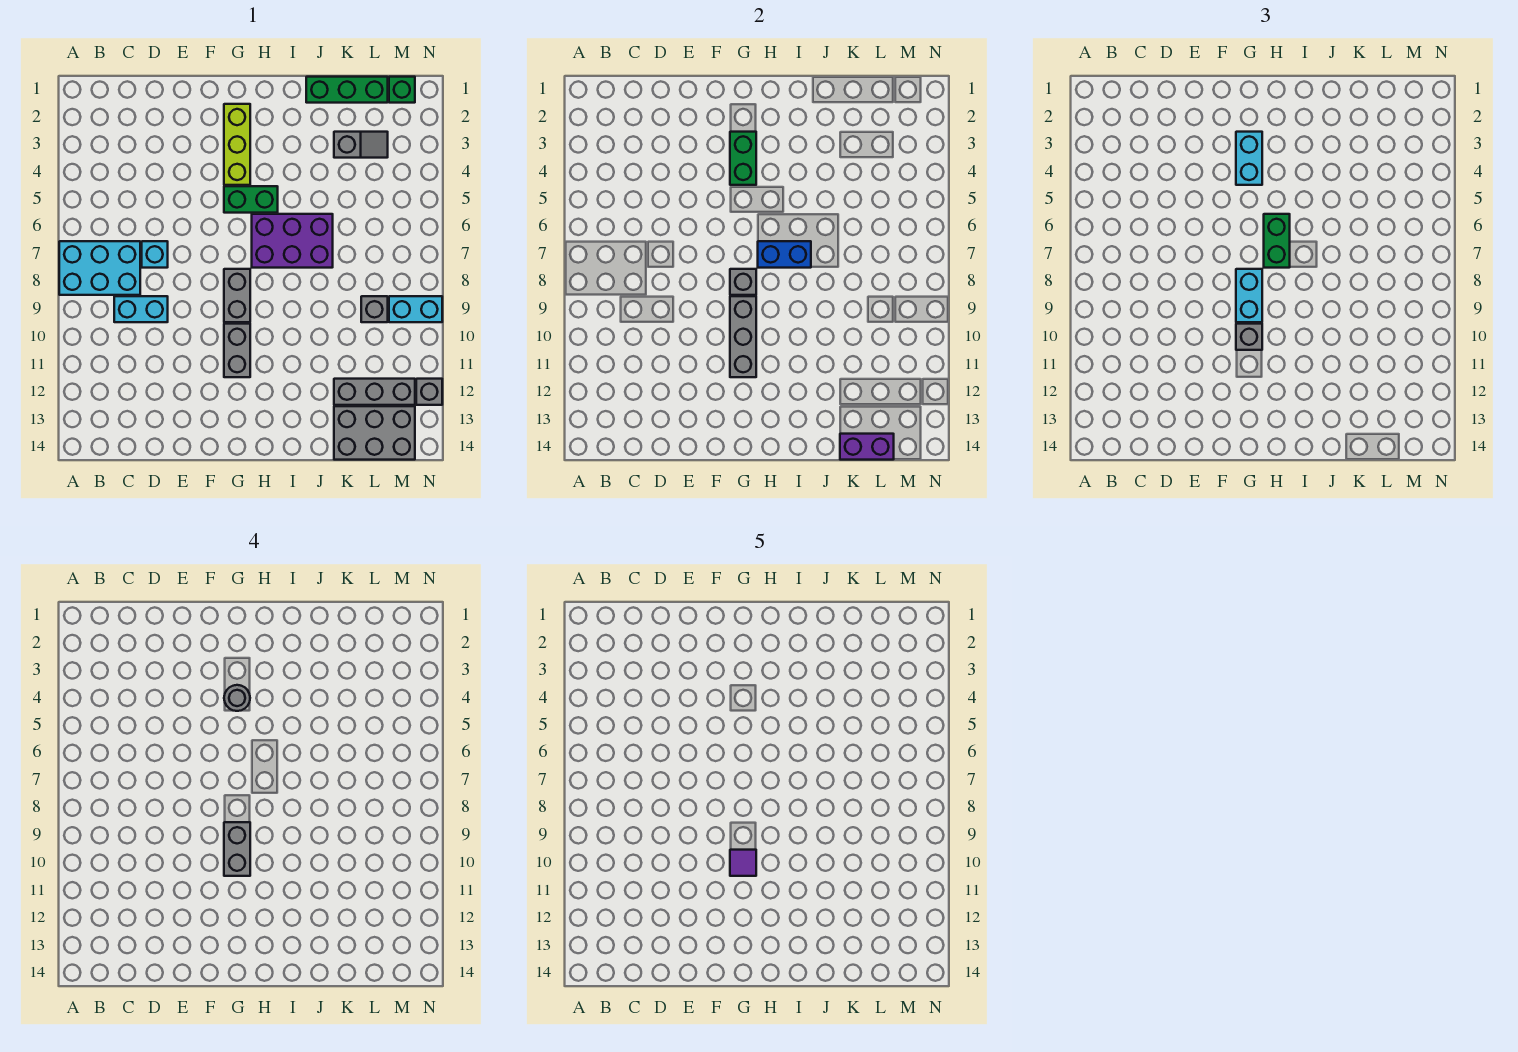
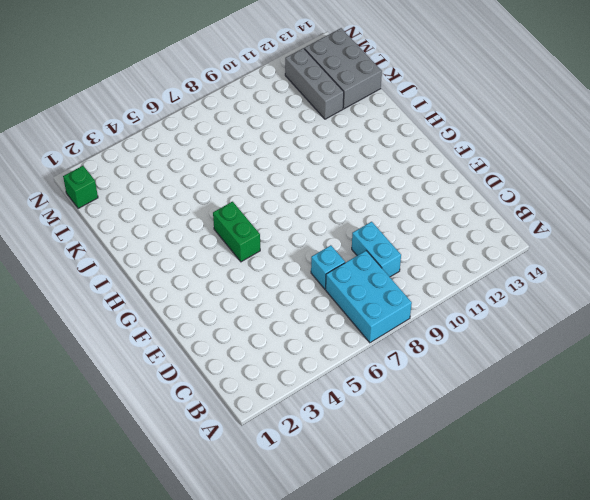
none -> lime 1x3 brick [224,104,250,185]
none -> grey 1x2 brick [224,269,250,322]
none -> grey 1x2 brick [224,324,250,377]

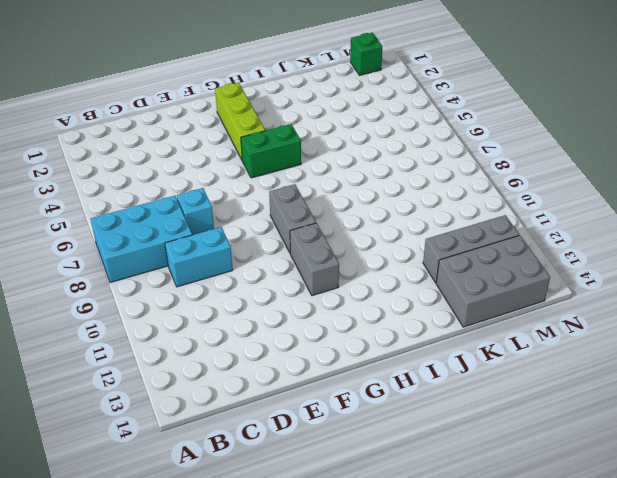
none -> purple 2x3 brick [252,214,333,268]
none -> green 1x3 brick [306,77,388,103]
none -> grey 1x2 slope [334,132,388,158]

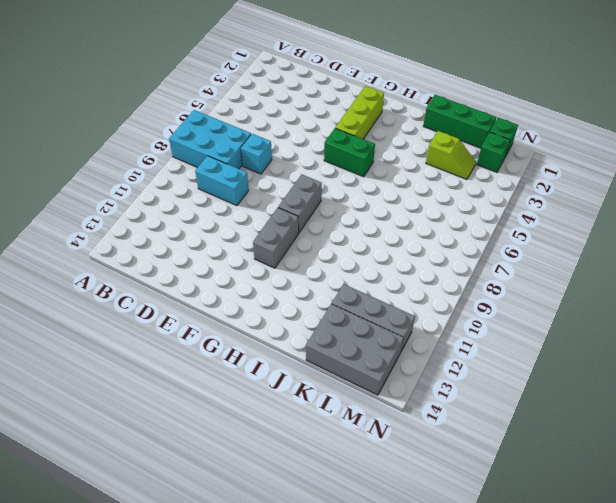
lime 1x2 slope [426,131,476,179] -> grey 1x2 slope [334,132,388,158]
green 1x1 brick [477,132,510,172] -> none
none -> purple 2x3 brick [252,214,333,268]
none -> grey 1x1 brick [361,296,388,322]
none -> cyan 1x2 brick [389,296,442,322]

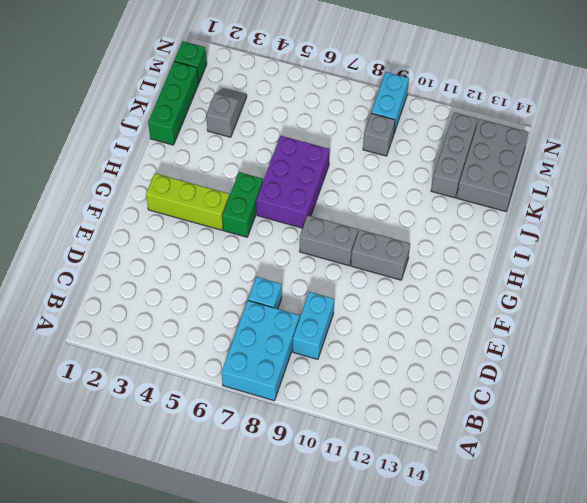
none -> grey 1x1 brick [416,379,442,405]
none -> green 1x2 brick [730,132,756,185]
none -> grey 1x1 brick [730,269,756,295]

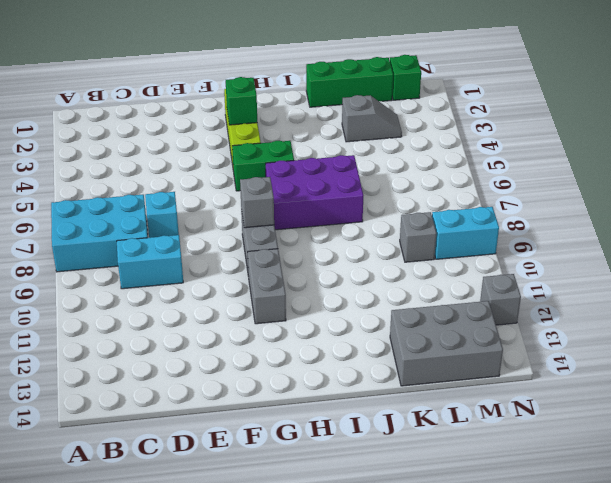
green 1x1 brick [226,77,257,125] -> green 1x2 brick [730,132,756,185]
none -> grey 1x3 brick [334,379,415,405]
none -> grey 1x3 brick [730,296,756,377]
none -> blue 1x2 brick [758,241,811,268]

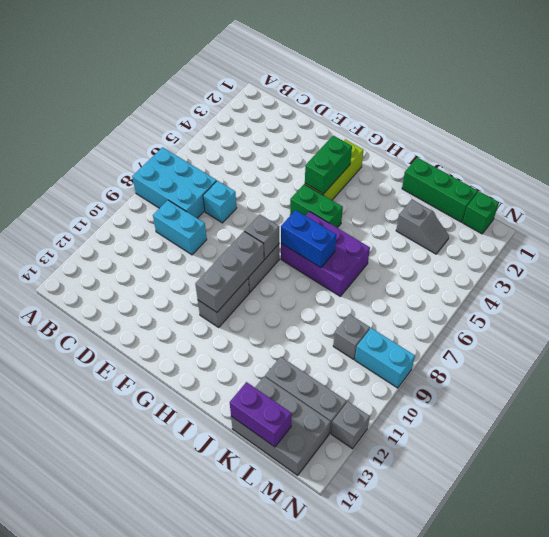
none -> cyan 1x2 brick [1236,132,1262,185]
none -> cyan 1x2 brick [1236,269,1262,322]
none -> grey 1x1 brick [1236,324,1262,350]

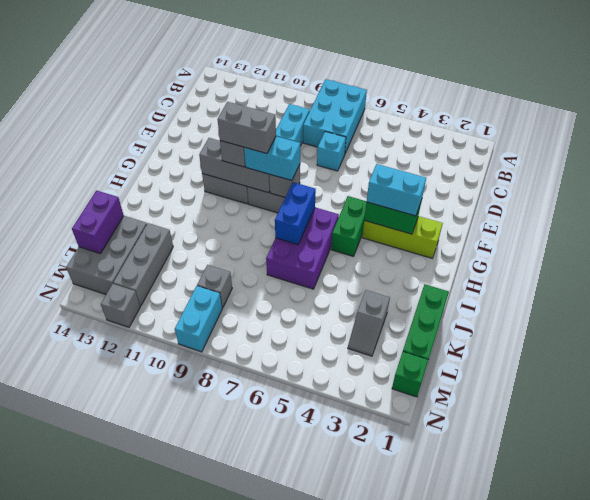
none -> green 1x2 brick [1264,214,1290,268]
none -> grey 1x1 round brick [224,685,250,711]
none -> purple 1x1 tile [730,850,756,876]

